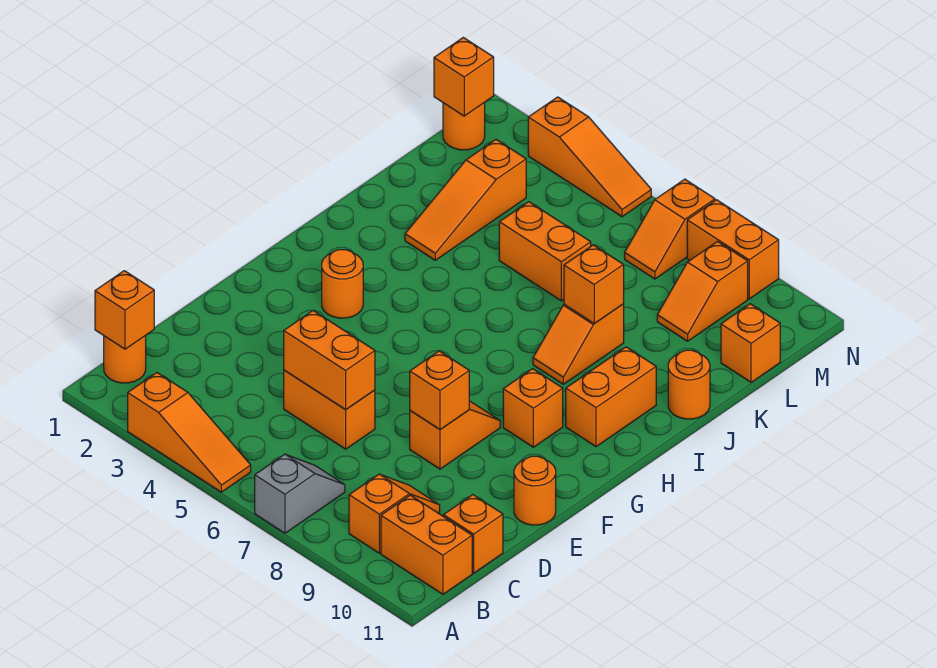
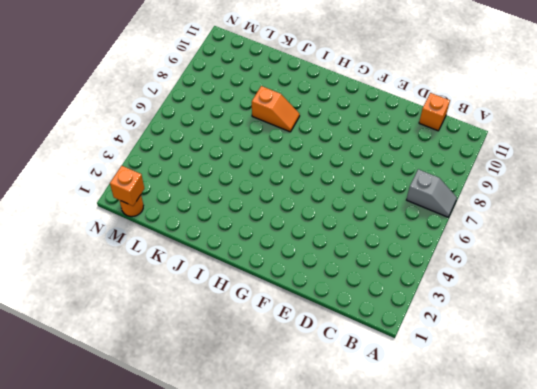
grey 1x2 slope [407,169,457,217] -> grey 1x2 slope turned to [255,454,345,533]
none -> orange 1x3 slope [128,373,251,492]
none -> orange 1x1 round brick [104,336,146,383]
none -> orange 1x2 slope [349,474,440,553]

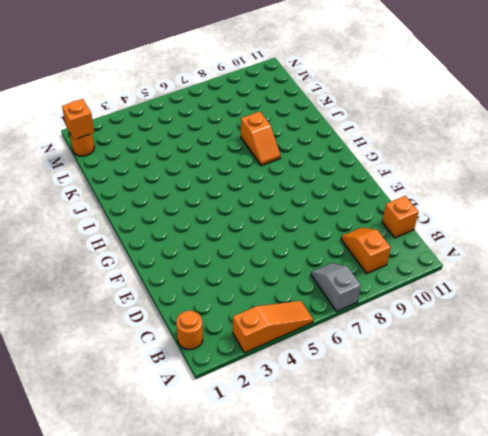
none -> orange 1x2 brick [381,495,472,594]
none -> orange 1x2 brick [284,370,375,449]
none -> orange 1x2 slope [410,401,500,469]

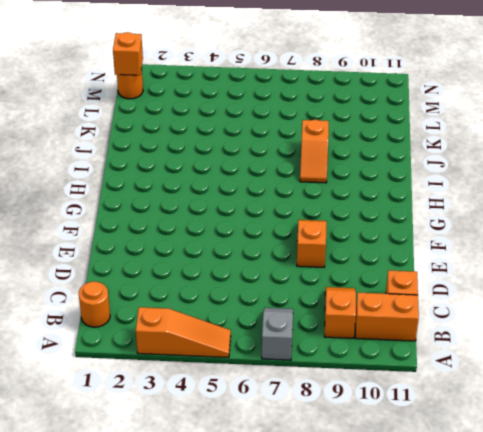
none -> orange 1x2 brick [284,370,375,449]
none -> orange 1x1 round brick [514,456,556,525]
none -> orange 1x1 round brick [322,250,363,318]

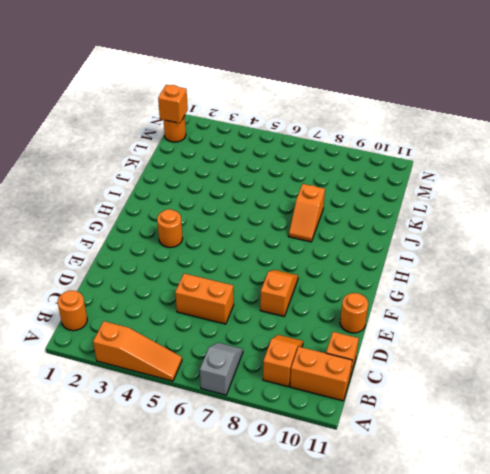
none -> orange 1x1 brick [503,369,563,447]
none -> orange 1x2 brick [566,347,656,447]
none -> orange 1x3 slope [405,140,526,260]

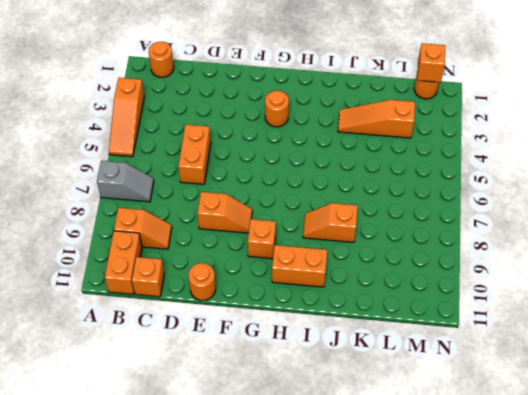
none -> orange 1x1 round brick [668,350,710,419]
none -> orange 1x2 brick [499,202,591,301]
none -> orange 1x2 slope [657,242,748,341]

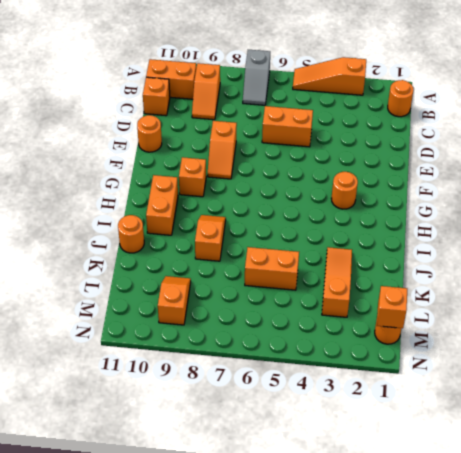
none -> orange 1x1 brick [721,304,780,382]
none -> orange 1x2 slope [625,179,715,279]
none -> orange 1x3 slope [528,97,651,217]

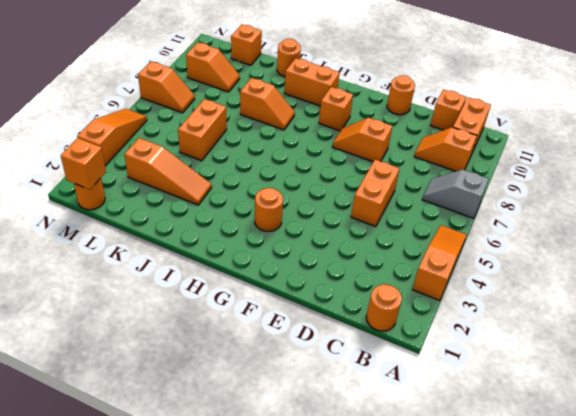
none -> orange 1x2 brick [687,200,779,299]
none -> orange 1x1 brick [95,271,154,349]
none -> orange 1x2 brick [284,311,375,410]

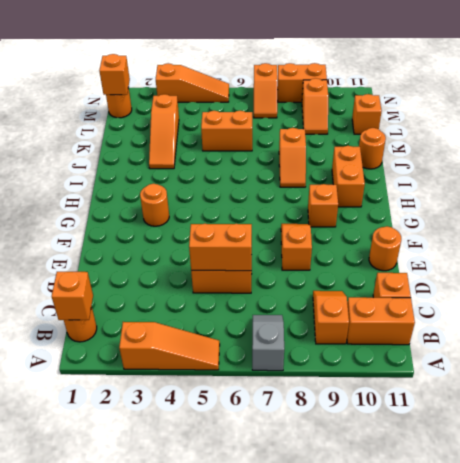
none -> orange 1x1 brick [410,351,469,430]
none -> orange 1x1 brick [564,245,624,324]

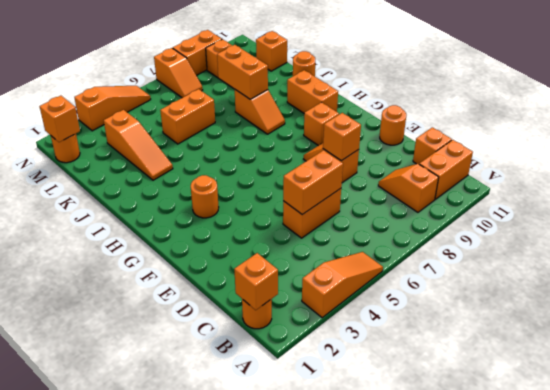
orange 1x2 brick [217,45,268,99] -> orange 1x1 brick [564,245,624,324]
none -> grey 1x2 slope [255,454,345,533]

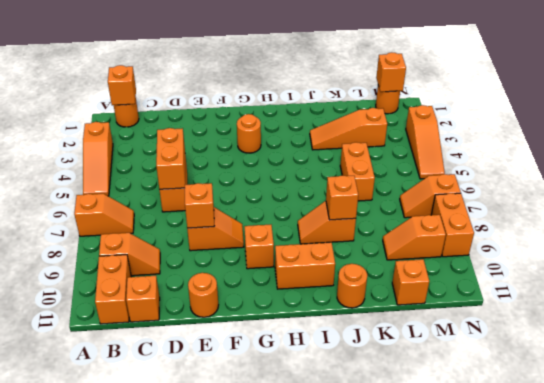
orange 1x2 slope [74,194,134,236] -> grey 1x2 slope [255,454,345,533]

